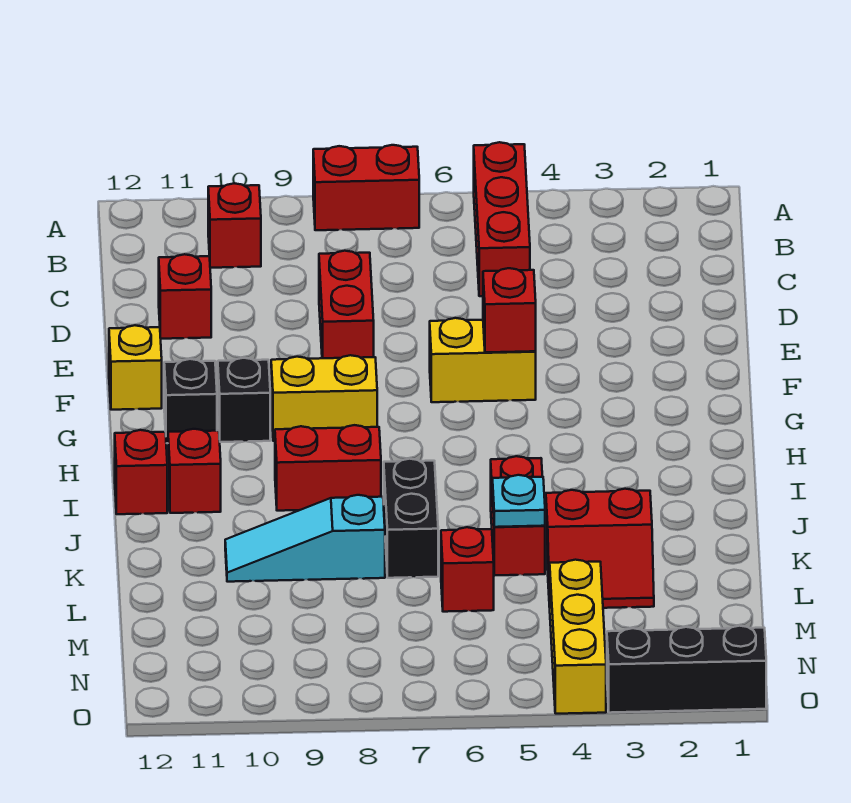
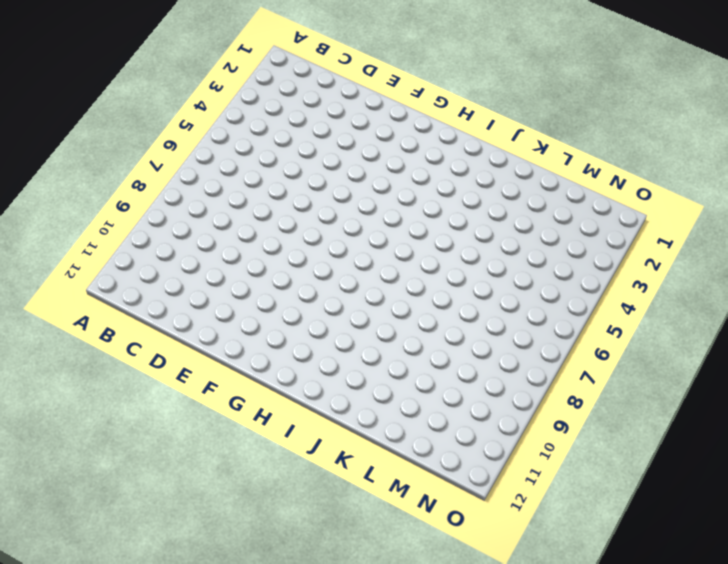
none -> red 1x3 brick [474,142,530,296]
none -> red 1x2 brick [313,145,419,230]
none -> red 1x1 brick [208,183,261,268]

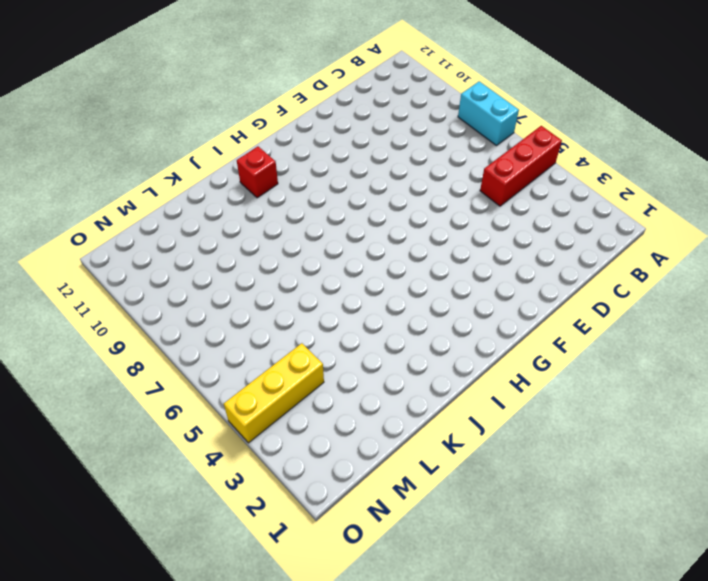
cyan 1x2 brick [458,82,519,146] -> red 1x2 brick [313,145,419,230]
none -> red 1x1 brick [208,183,261,268]
none -> red 1x2 brick [319,251,374,358]
none -> red 1x1 brick [159,254,211,339]

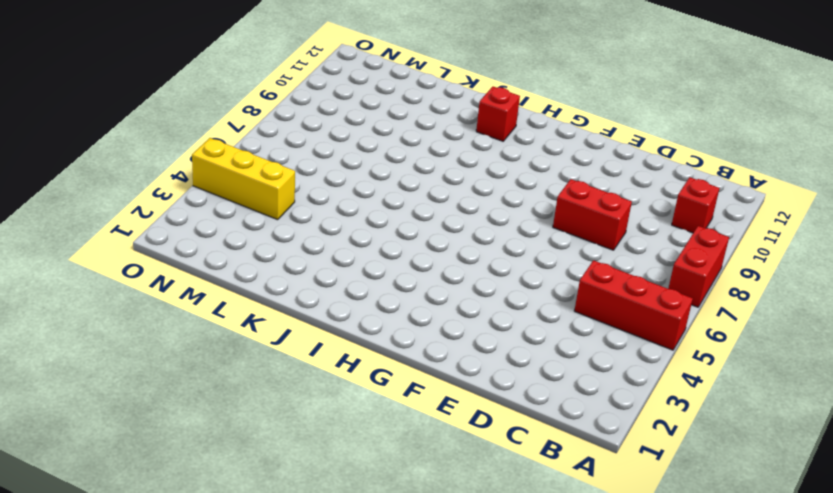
none -> red 1x1 brick [159,254,211,339]
none -> yellow 1x2 brick [430,318,536,402]
none -> yellow 1x1 brick [109,325,162,410]

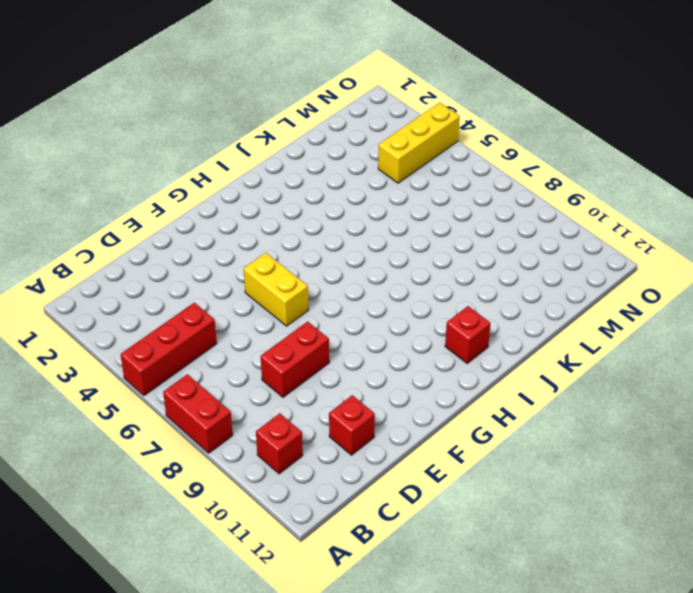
none -> yellow 1x1 brick [109,325,162,410]
none -> yellow 1x2 brick [271,355,377,441]
none -> black 1x1 brick [218,358,270,442]

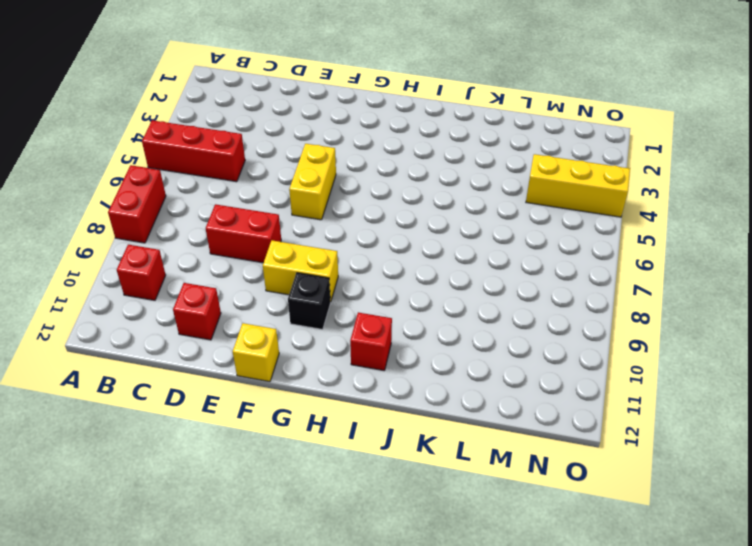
yellow 1x2 brick [263,240,338,302] -> yellow 1x2 brick turned to [271,355,377,441]
none -> black 1x1 brick [164,359,217,443]
none -> red 1x2 brick [275,425,381,511]
none -> red 1x1 brick [115,430,167,514]

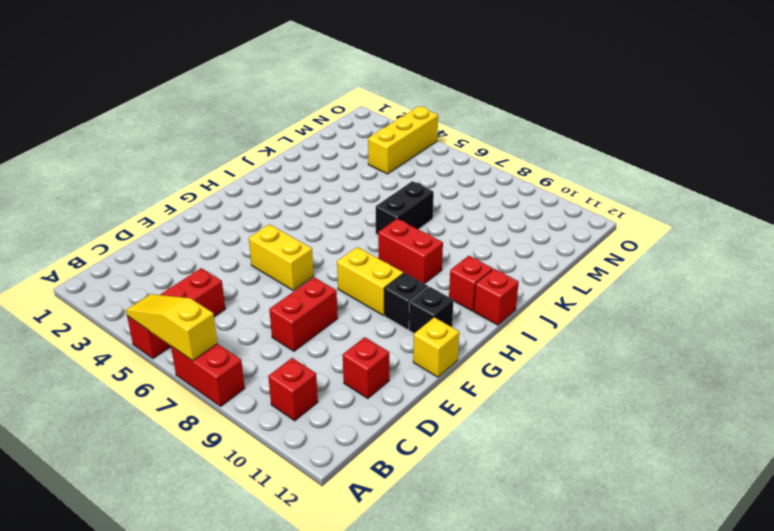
yellow 1x3 slope [126,294,217,361] -> none
none -> red 1x2 brick [491,456,545,575]
none -> red 2x2 slope [546,489,654,608]
none -> cyan 1x3 slope [225,495,385,582]

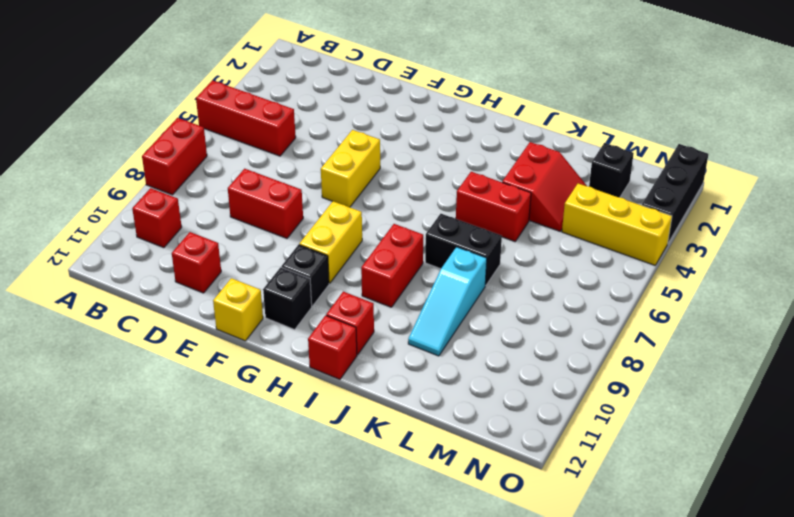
black 1x1 brick [589,143,634,197] -> none
none -> red 1x1 brick [441,527,494,612]
none -> red 1x1 brick [483,268,536,353]
none -> cyan 1x1 plate [492,475,545,527]

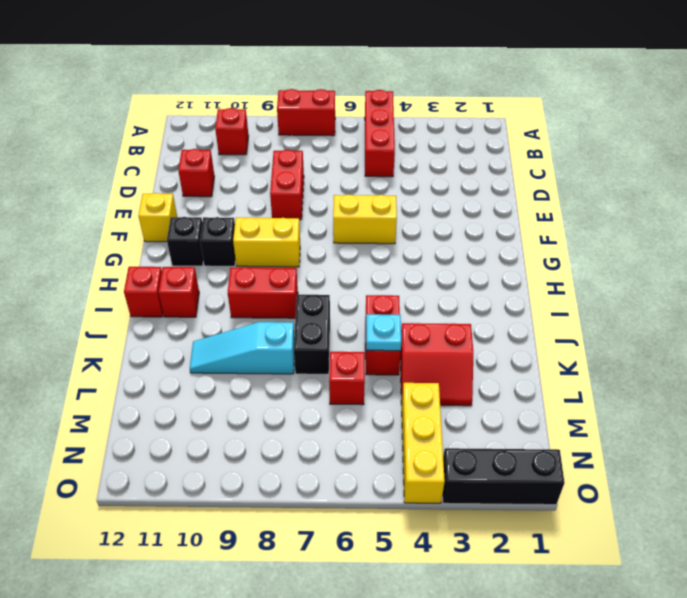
none -> red 1x1 brick [483,268,536,353]

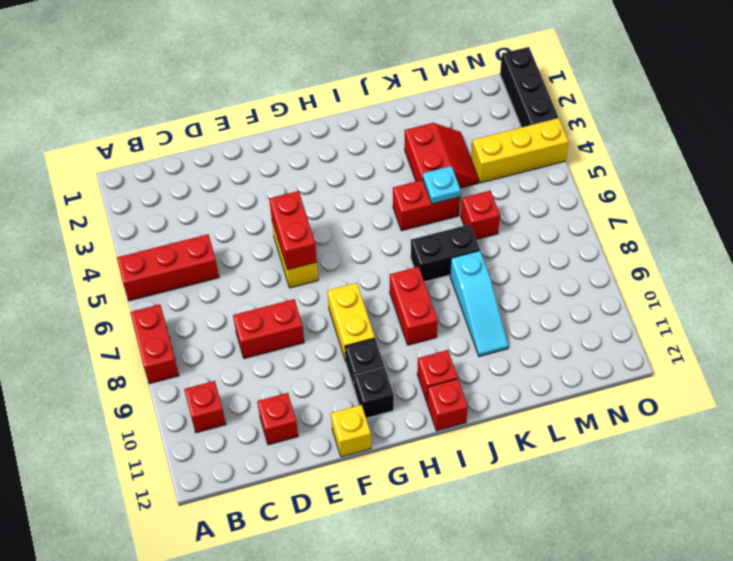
red 1x2 brick [269,191,317,270] -> red 1x1 brick [483,268,536,353]

